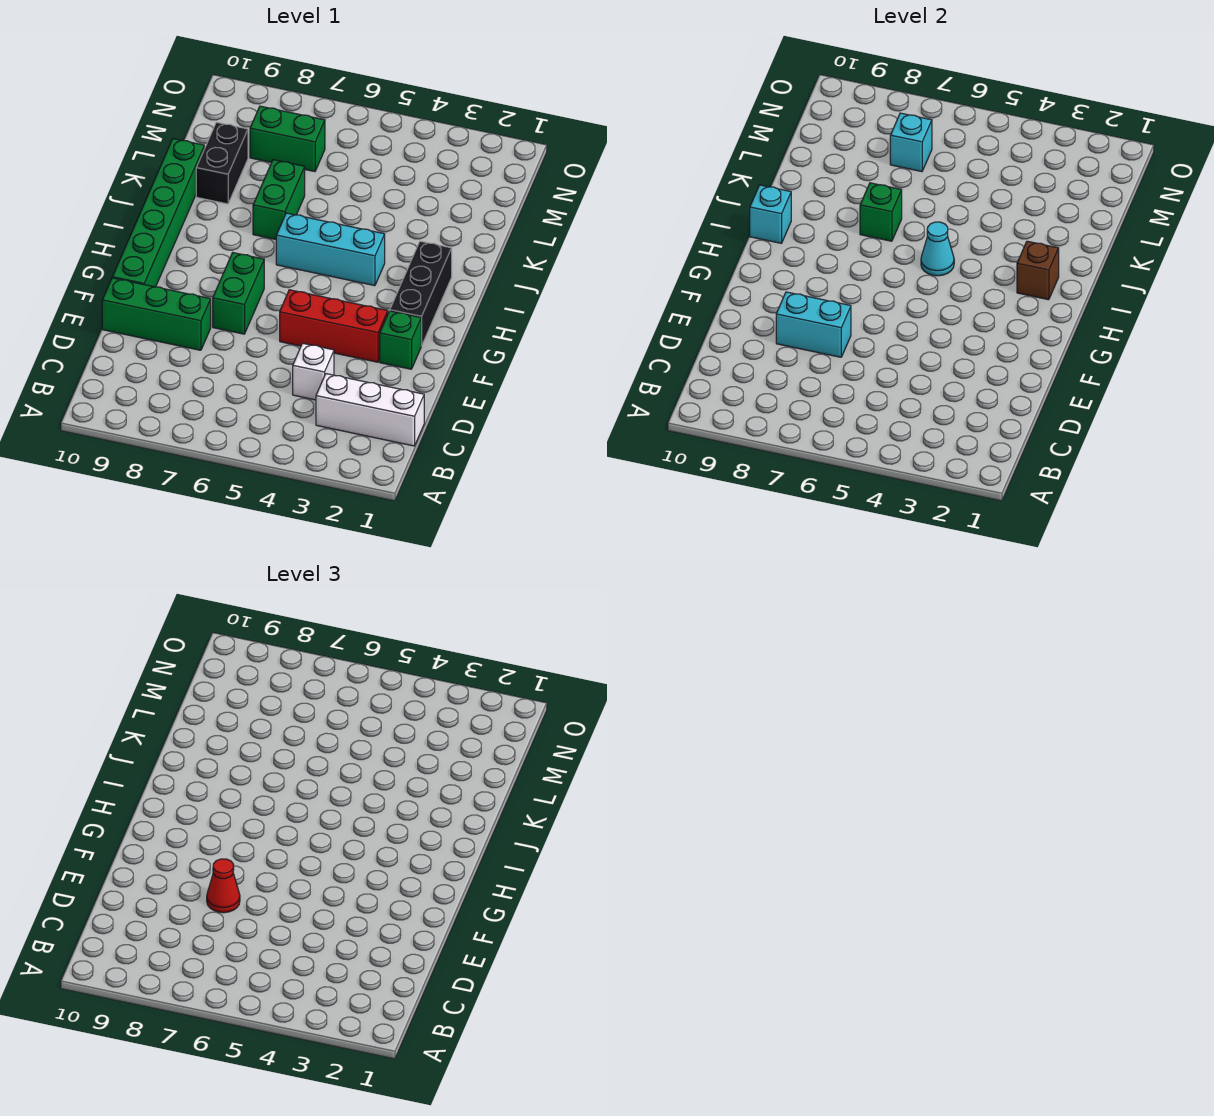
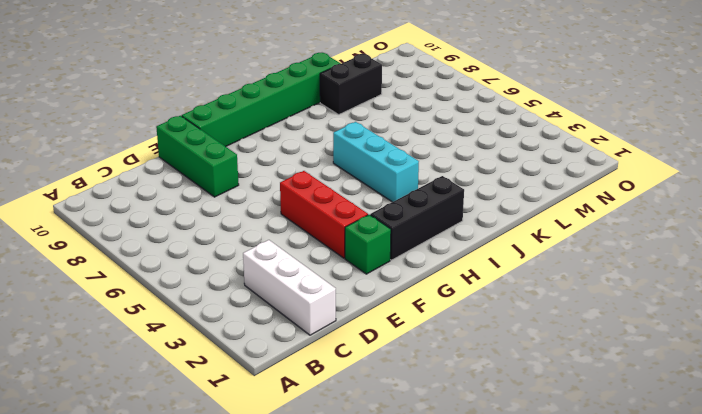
none -> white 1x1 brick [293,343,334,400]
none -> green 1x2 brick [213,253,264,334]
none -> green 1x2 brick [253,160,305,239]

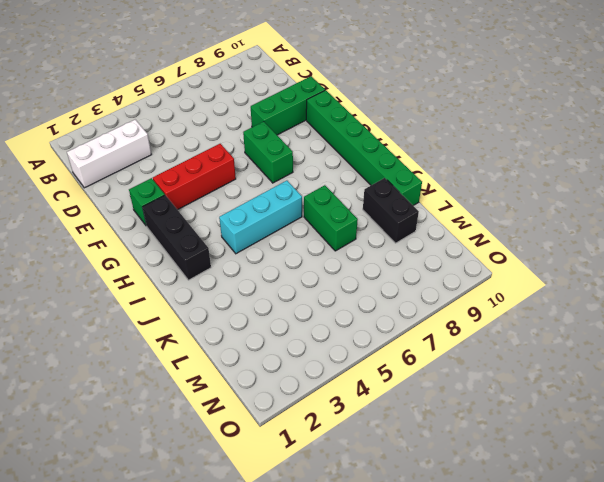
none -> white 1x1 brick [293,343,334,400]
none -> green 1x2 brick [250,106,325,172]
none -> cyan 1x2 brick [776,292,851,357]

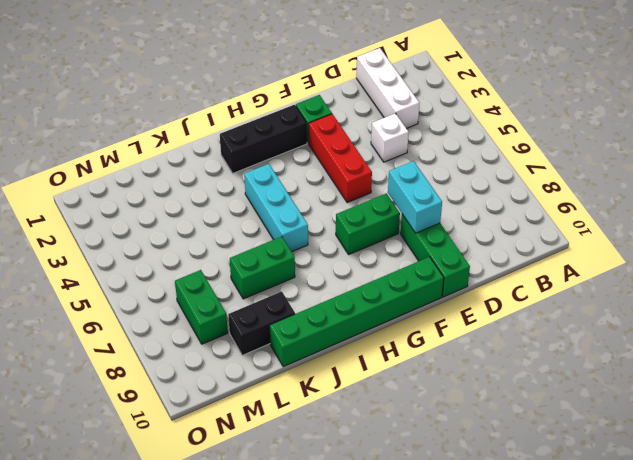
none -> brown 1x1 brick [1017,241,1059,300]
none -> cyan 1x1 cone [921,222,954,276]
none -> cyan 1x1 brick [750,185,791,243]

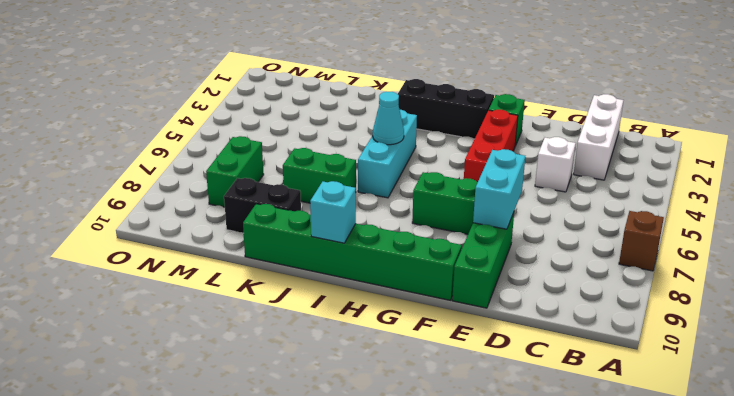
brown 1x1 brick [619,211,664,271] -> brown 1x1 brick moved to [1017,241,1059,300]
none -> green 1x1 brick [860,183,902,241]
none -> cyan 1x1 brick [890,113,932,172]
none -> red 1x1 cone [207,859,240,913]

